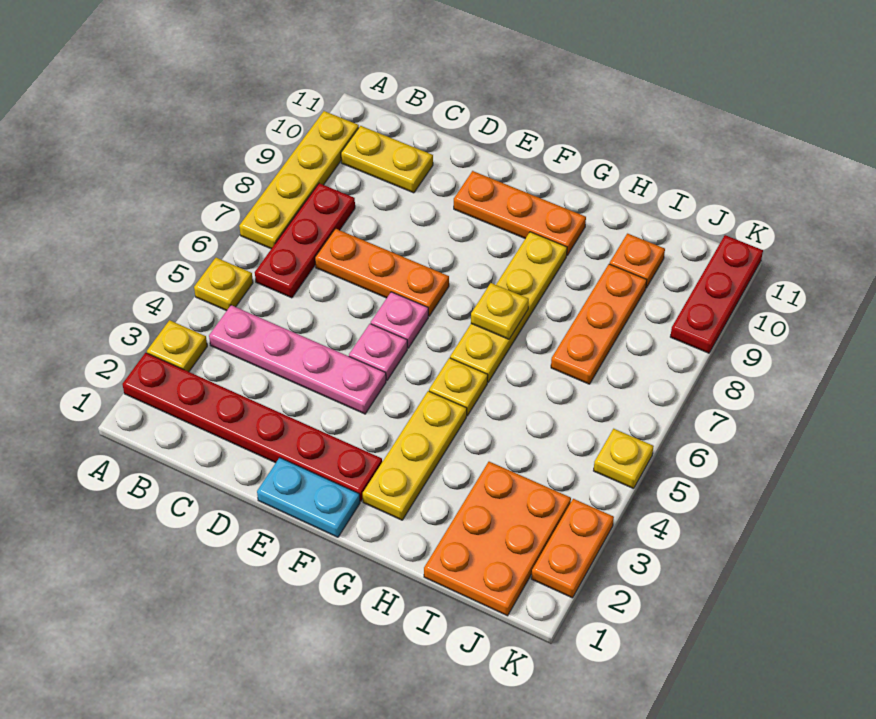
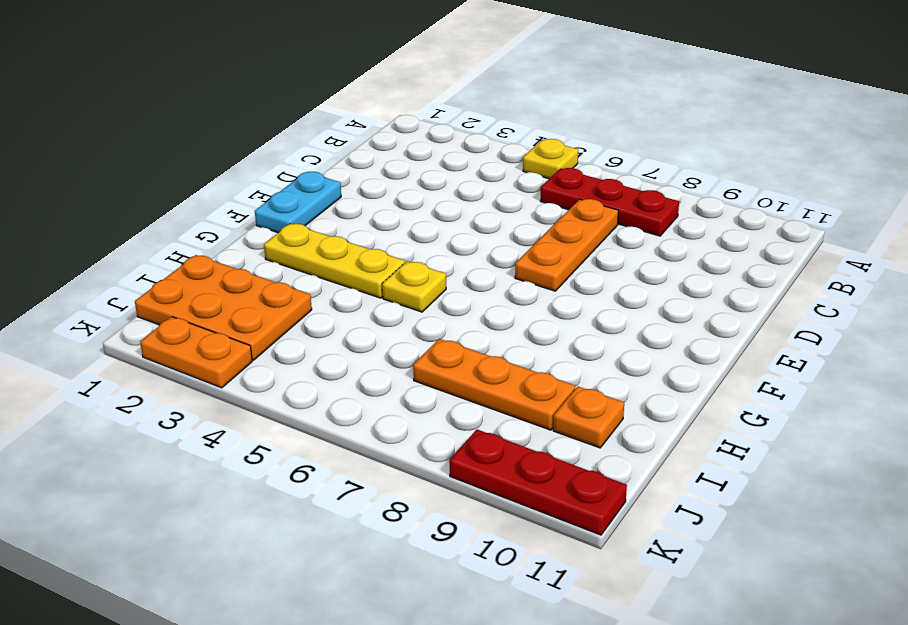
none -> red 1x6 plate [122,353,382,501]
none -> yellow 1x1 plate [147,320,207,372]
none -> yellow 1x4 plate [239,111,359,249]

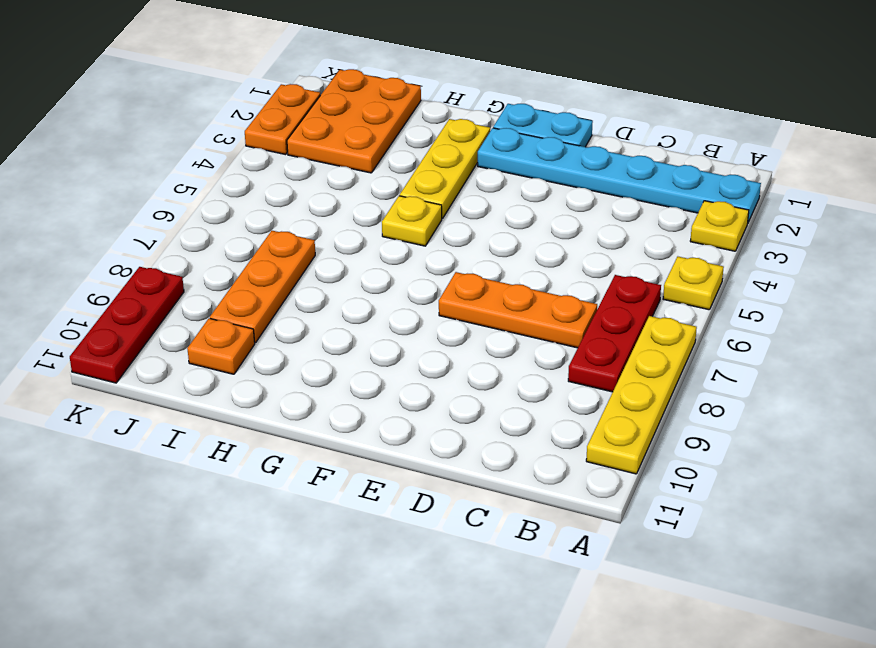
cyan 1x6 plate [478,128,761,222] -> red 1x6 plate [122,353,382,501]
none -> pink 1x4 plate [209,305,386,414]
none -> yellow 1x2 plate [341,126,433,193]
none -> pink 1x1 plate [349,324,407,381]

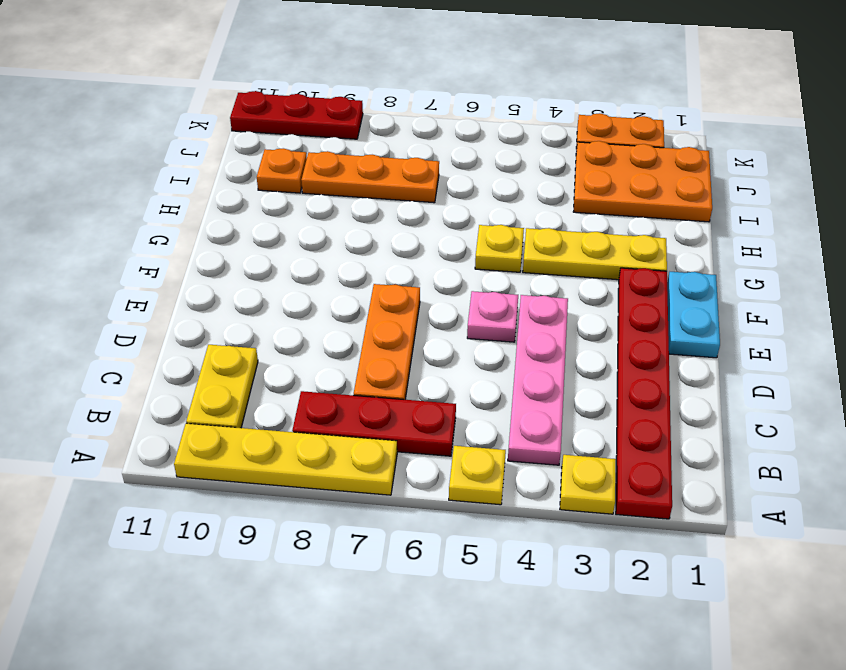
none -> pink 1x1 plate [371,292,428,348]
none -> orange 1x3 plate [454,171,586,255]
none -> yellow 1x4 plate [450,232,567,382]

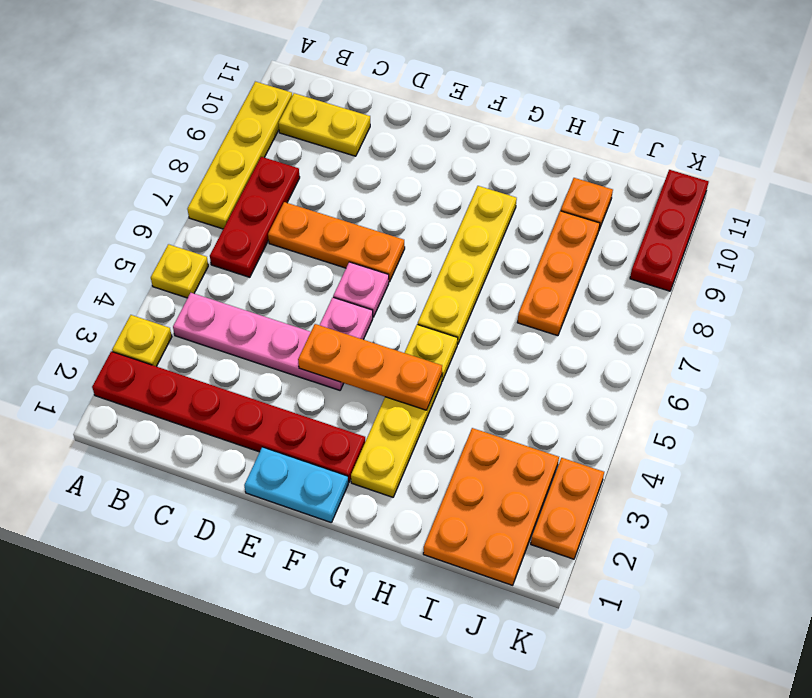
orange 1x3 plate [298,324,442,410] -> orange 1x3 plate moved to [454,171,586,255]
none -> yellow 1x1 plate [594,429,654,489]
none -> yellow 1x1 plate [471,283,529,339]

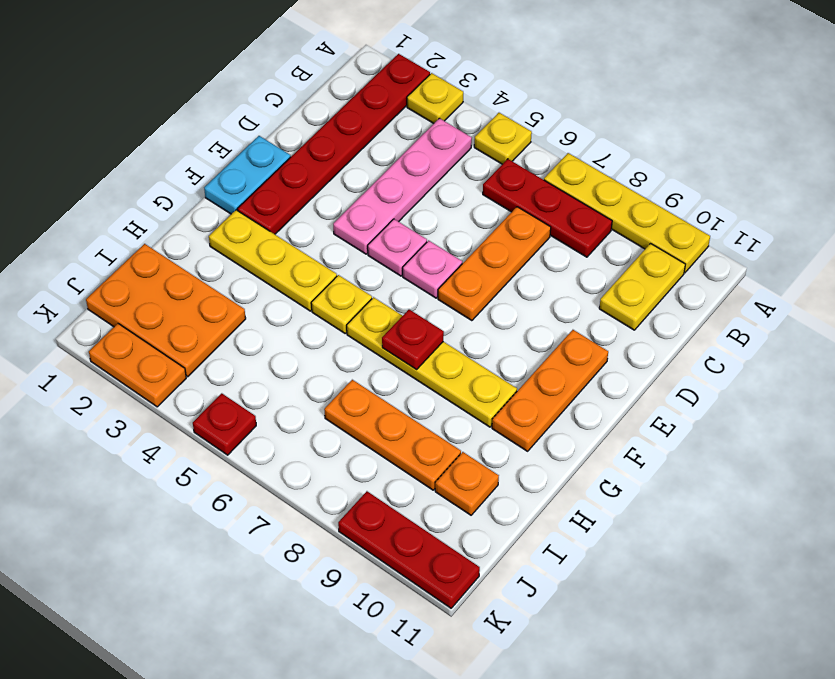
red 1x1 plate [382,310,444,370] -> yellow 1x1 plate [471,283,529,339]
red 1x1 plate [193,393,256,455] -> yellow 1x1 plate [594,429,654,489]

